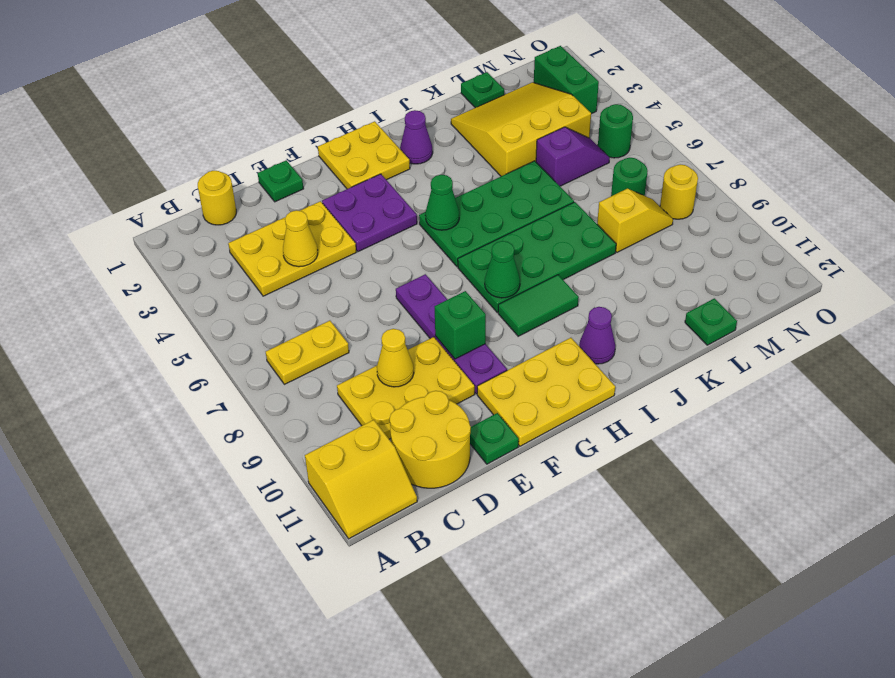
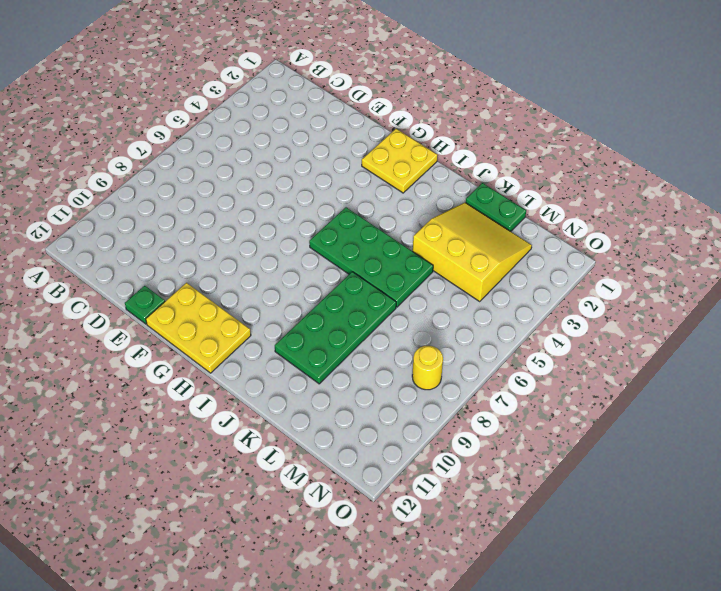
green 2x4 plate [275,272,396,384] -> green 2x4 plate turned to [458,202,616,313]
green 1x2 plate [466,183,526,231] -> green 1x1 plate [461,72,504,108]
none -> yellow 2x2 slope [305,420,417,539]
none -> yellow 1x2 plate [266,321,349,384]
none -> yellow 1x1 round brick [198,171,236,225]
none -> yellow 2x3 plate [228,201,356,296]

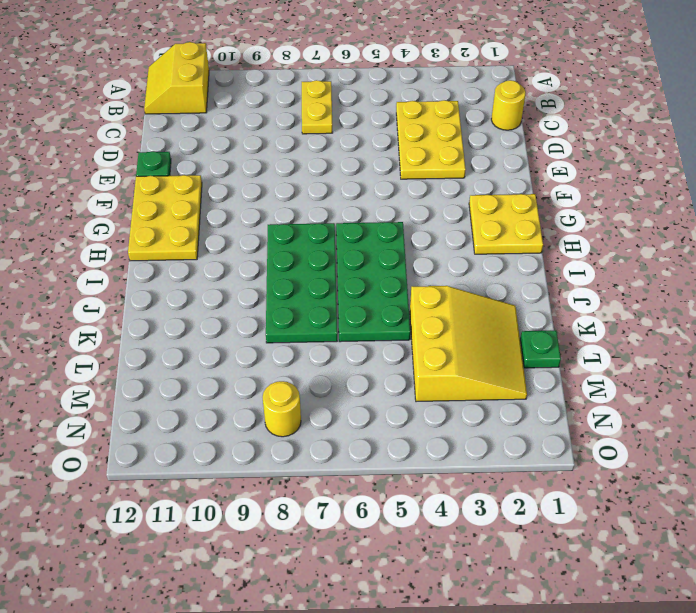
none -> yellow 2x3 plate [337,337,475,439]
none -> yellow 2x2 round brick [390,391,471,488]
none -> green 1x1 plate [258,160,304,202]
none -> purple 2x2 plate [322,174,417,252]

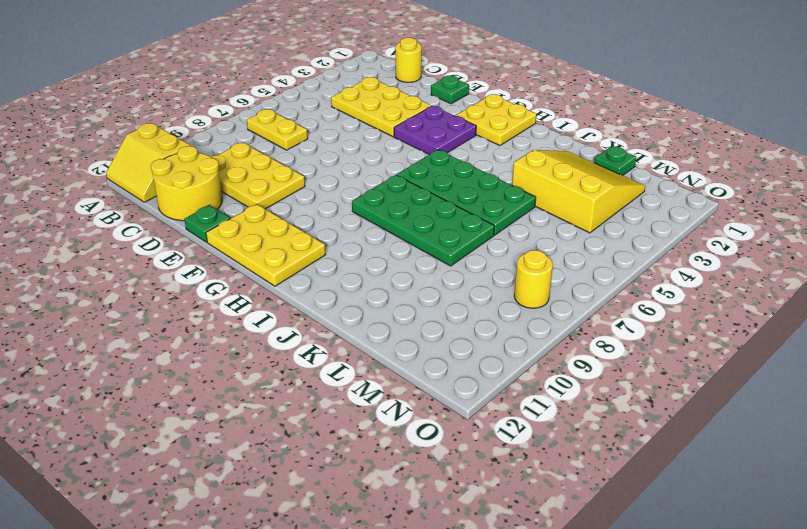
none -> purple 1x4 plate [396,274,507,394]
none -> green 1x2 tile [498,275,579,336]
none -> purple 1x1 cone [400,110,433,164]
none -> purple 1x1 cone [579,307,616,364]

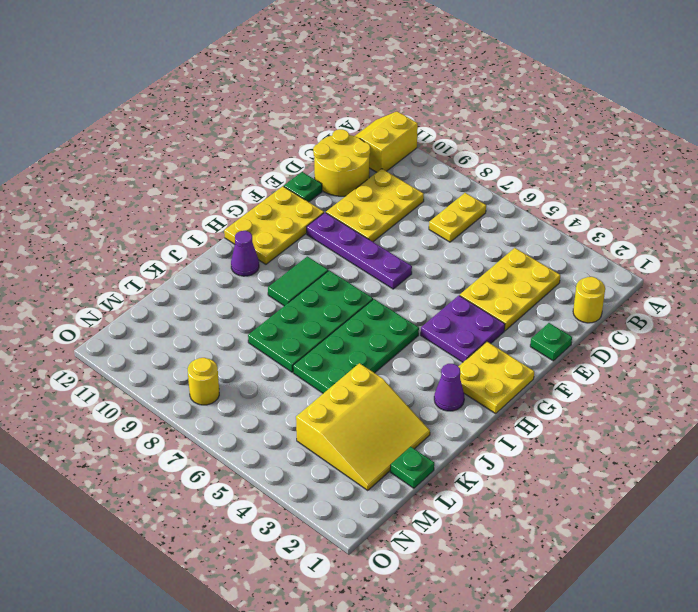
none -> purple 1x2 slope [536,127,610,186]
none -> yellow 1x2 slope [597,189,673,252]
none -> green 1x1 plate [685,298,737,345]
none -> green 1x1 round brick [611,158,647,196]

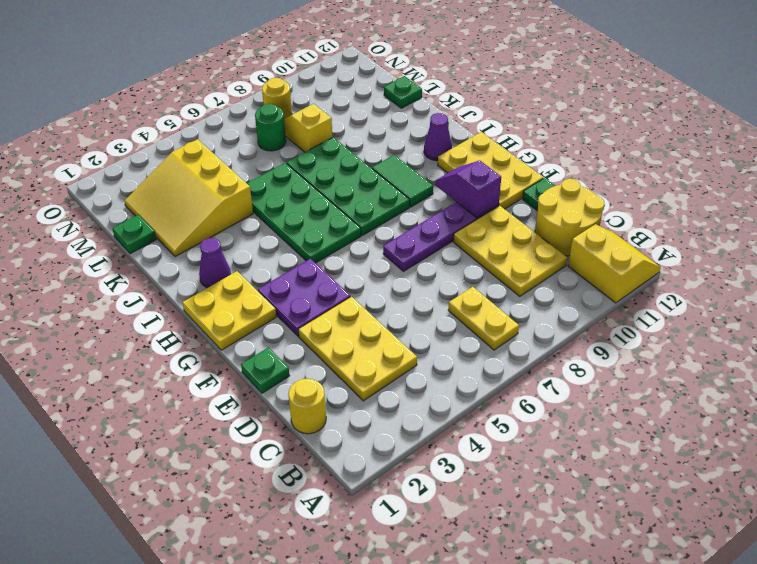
purple 1x2 slope [435,160,501,218] -> purple 1x2 slope moved to [536,127,610,186]
none -> green 1x2 brick [534,46,599,114]
none -> green 1x1 round brick [598,104,633,158]
none -> yellow 1x1 cone [283,210,318,267]
none -> yellow 1x1 cone [377,329,414,387]

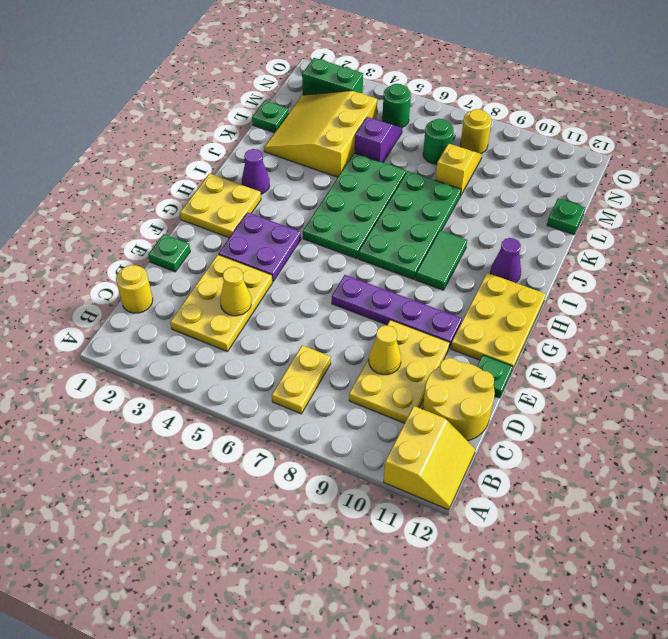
none -> green 1x1 brick [435,291,486,359]
none -> green 1x1 cone [425,175,459,230]
none -> green 1x1 cone [485,241,520,298]

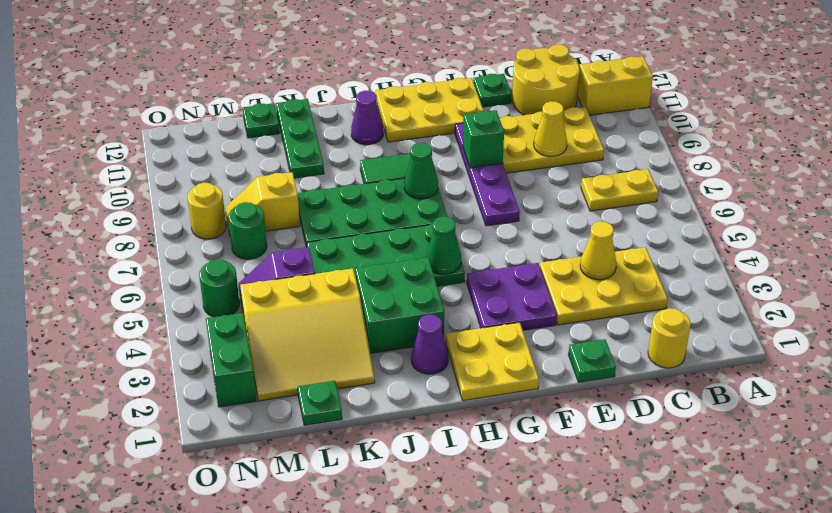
green 2x2 brick [355,258,444,354] -> none
green 1x3 plate [276,99,324,178] -> none

